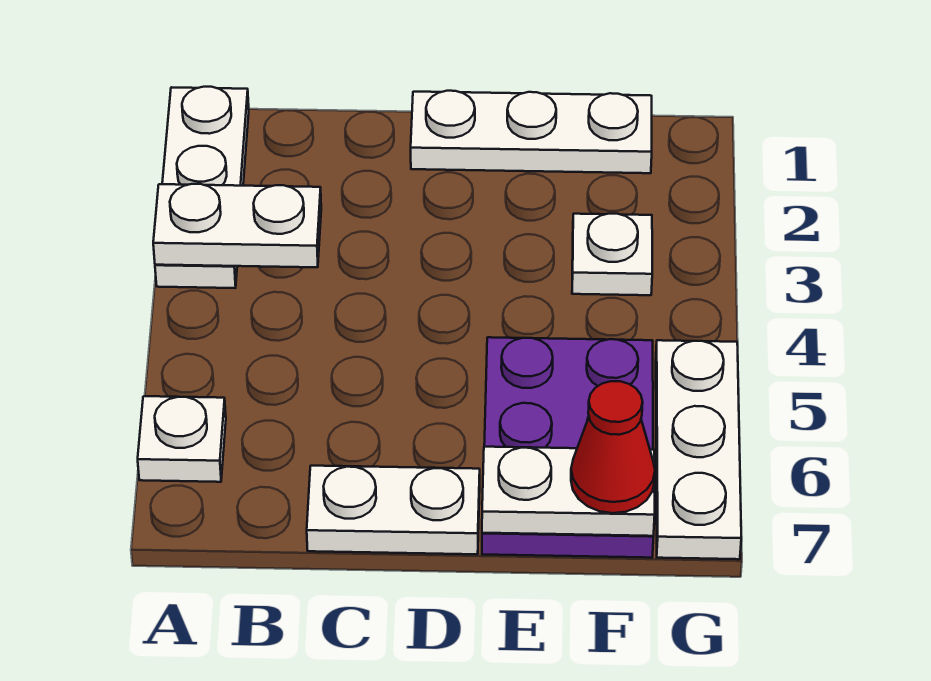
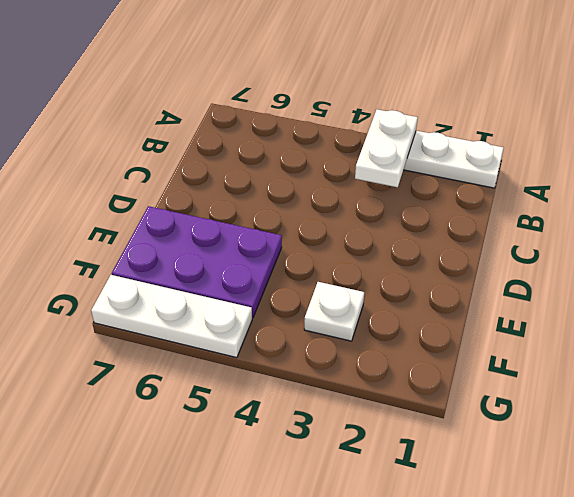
none -> white 1x1 plate [138,396,226,482]
none -> white 1x2 plate [307,466,480,554]

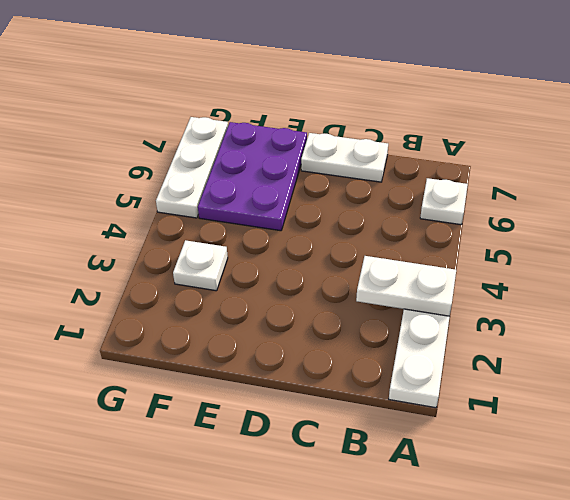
none -> white 1x3 plate [411,91,652,173]
none -> white 1x2 plate [482,447,655,536]

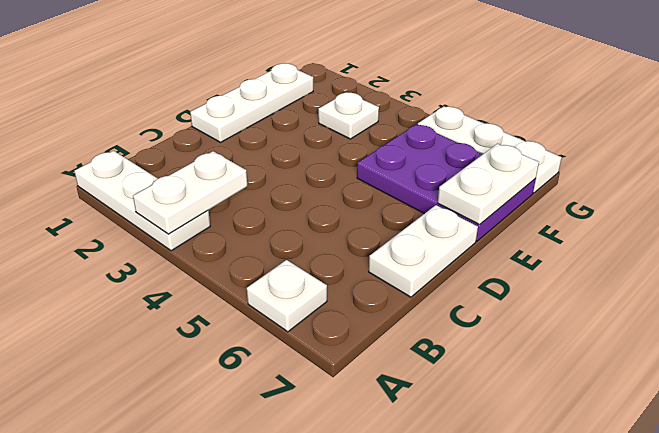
none -> red 1x1 cone [571,381,655,513]

